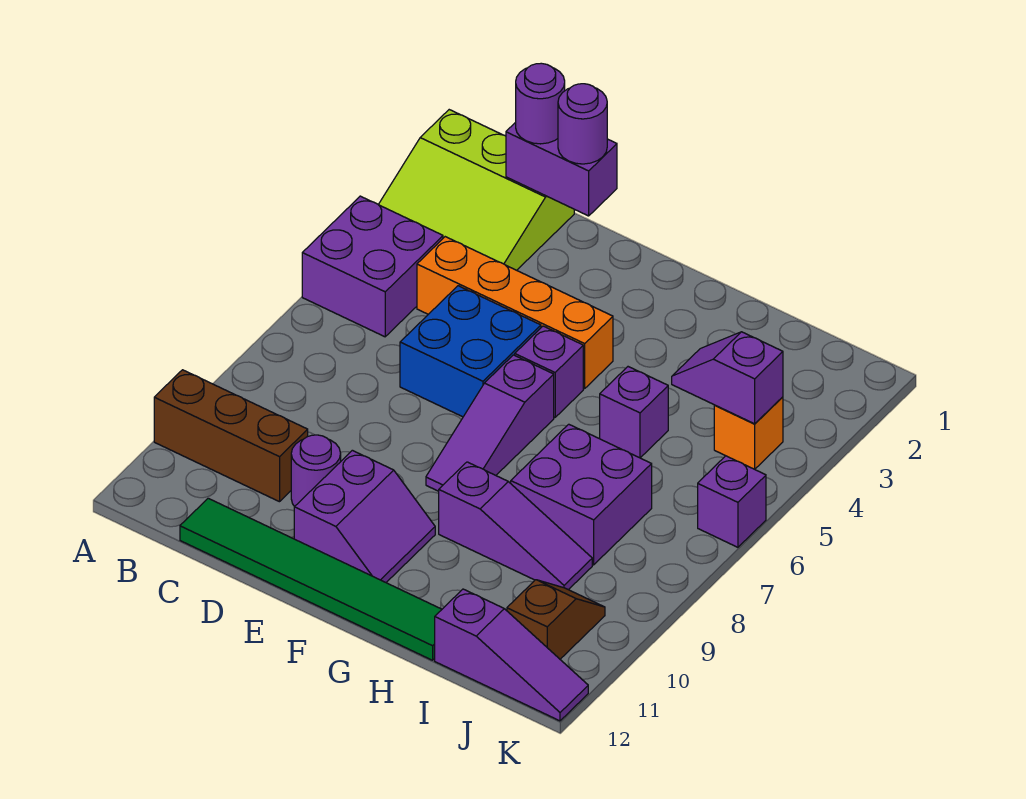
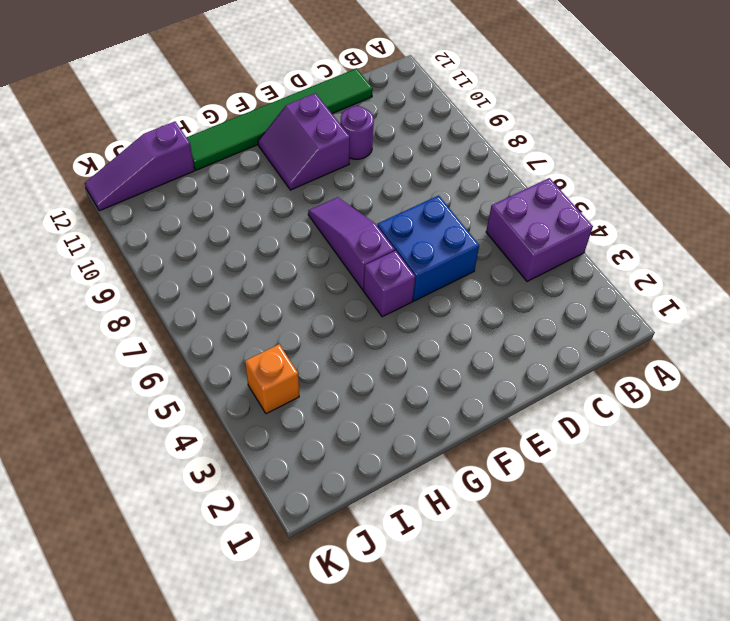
none -> lime 3x3 slope [378,110,574,270]
none -> brown 1x3 brick [154,370,308,502]
none -> orange 1x4 brick [417,237,613,389]

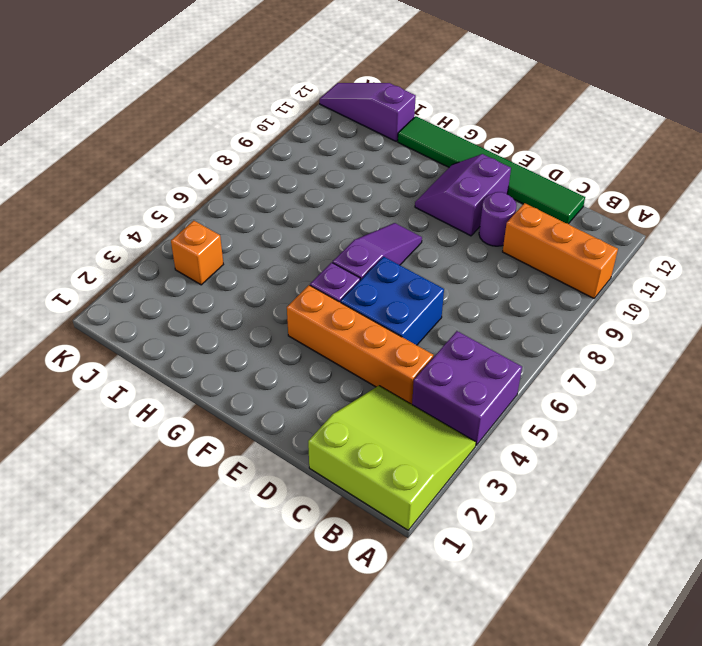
orange 1x3 brick [503,203,618,298] -> brown 1x3 brick [154,370,308,502]
none -> purple 1x3 slope [439,462,592,590]
none -> purple 1x1 brick [600,367,668,458]
none -> purple 2x2 brick [511,424,652,565]

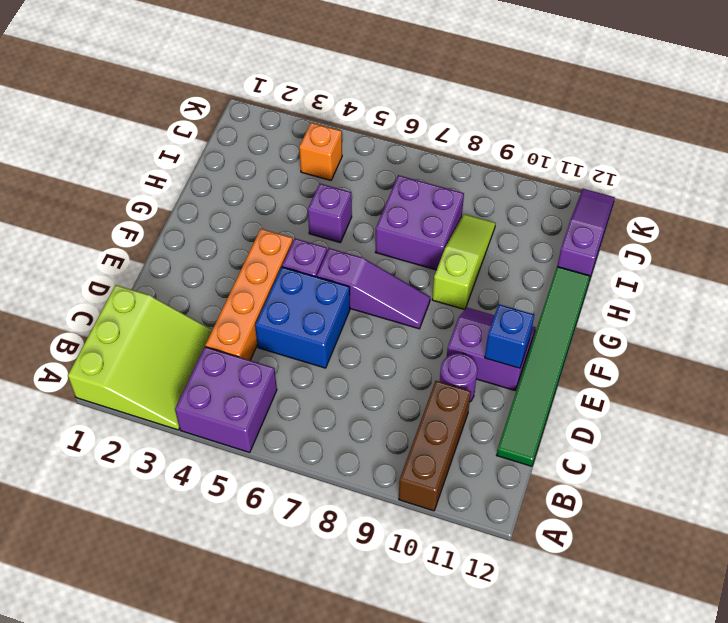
blue 1x1 brick [485,304,534,368] -> none
lime 1x3 slope [432,214,495,310] -> purple 1x3 slope [439,462,592,590]
none -> brown 1x2 slope [507,580,605,659]
none -> purple 1x1 brick [698,456,766,547]
none -> purple 1x2 brick [506,122,617,216]

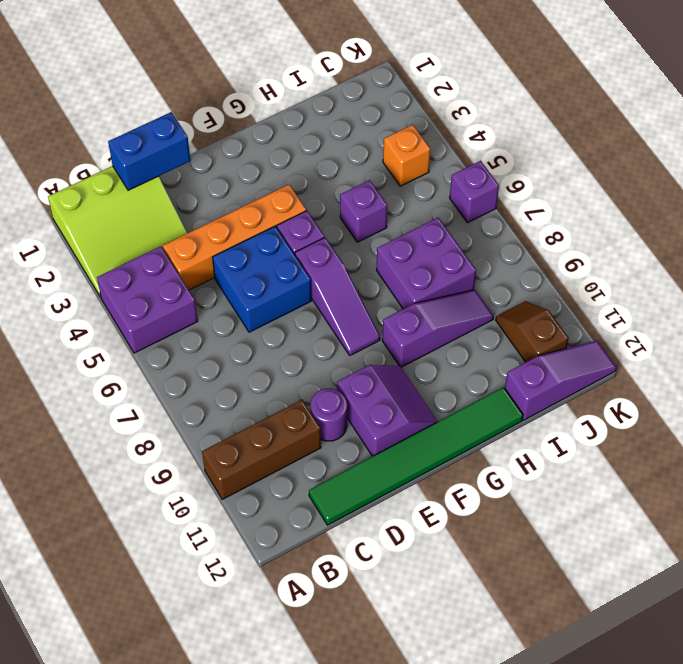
blue 1x2 brick [108,112,191,190] -> purple 1x2 brick [506,122,617,216]
none -> purple 1x2 slope [672,332,783,424]
none -> purple 1x1 round brick [516,63,565,144]
none -> purple 1x1 round brick [558,84,607,164]

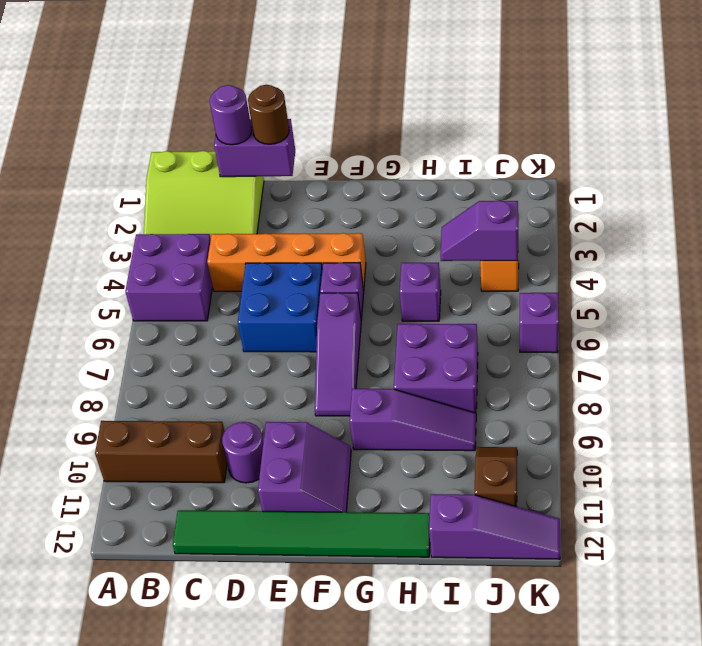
brown 1x1 round brick [248,85,289,144] -> purple 1x1 round brick [558,84,607,164]

